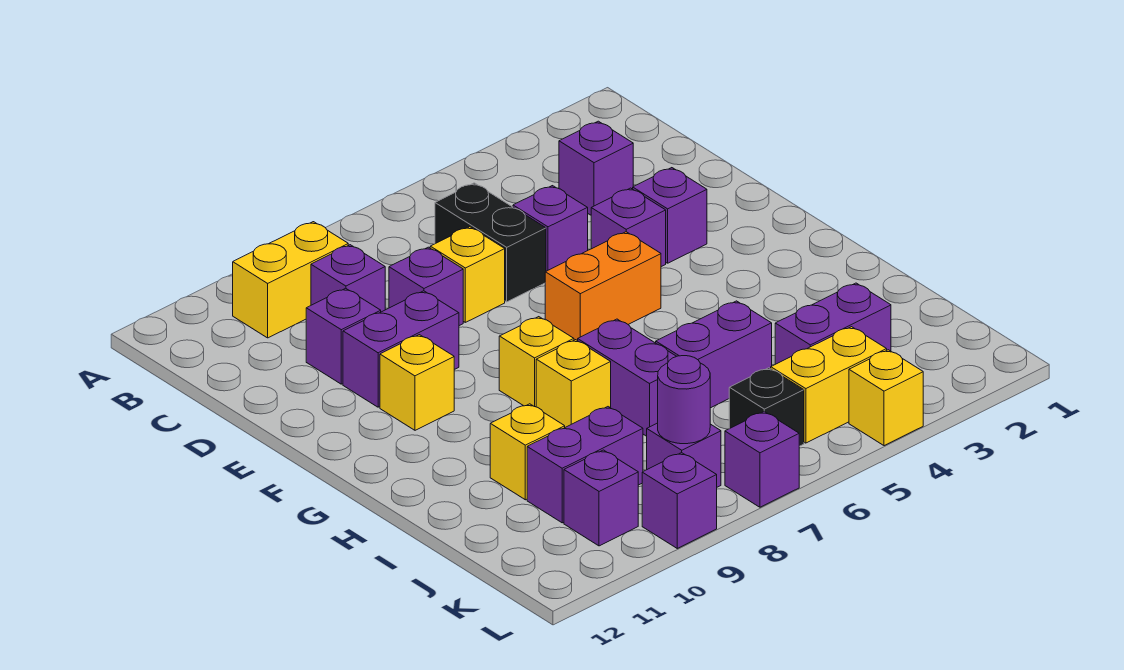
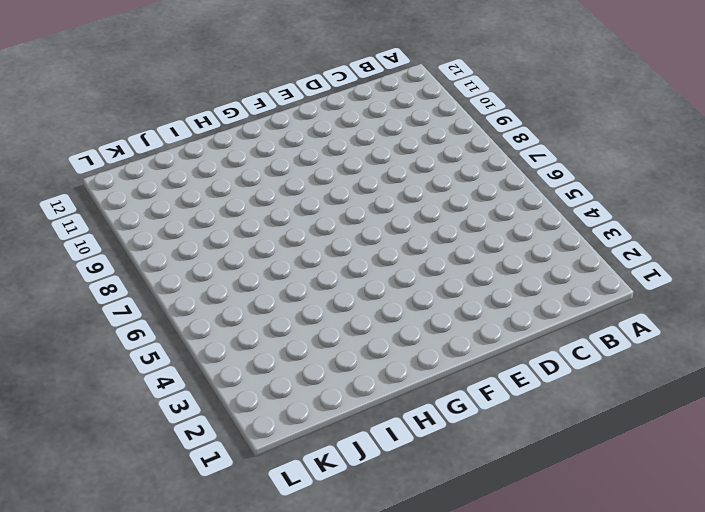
none -> yellow 1x2 brick [233,222,348,338]
none -> purple 1x1 brick [559,121,633,215]
none -> black 1x2 brick [435,183,546,302]

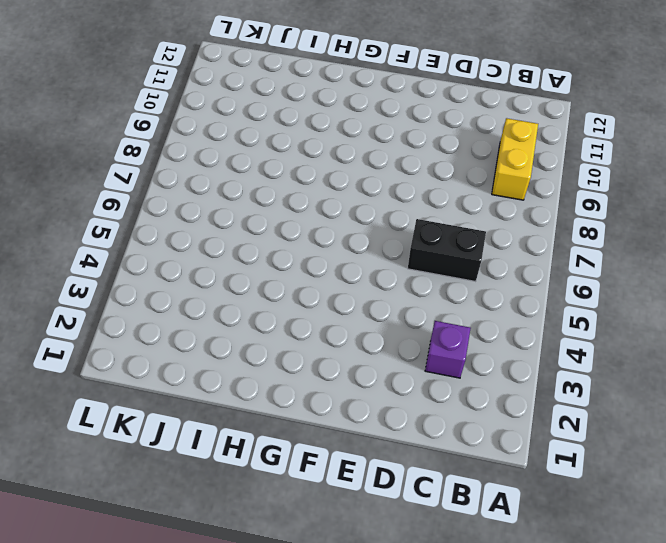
none -> purple 1x1 brick [311,245,385,312]
none -> purple 1x1 brick [513,186,588,271]
none -> yellow 1x1 brick [430,227,505,322]

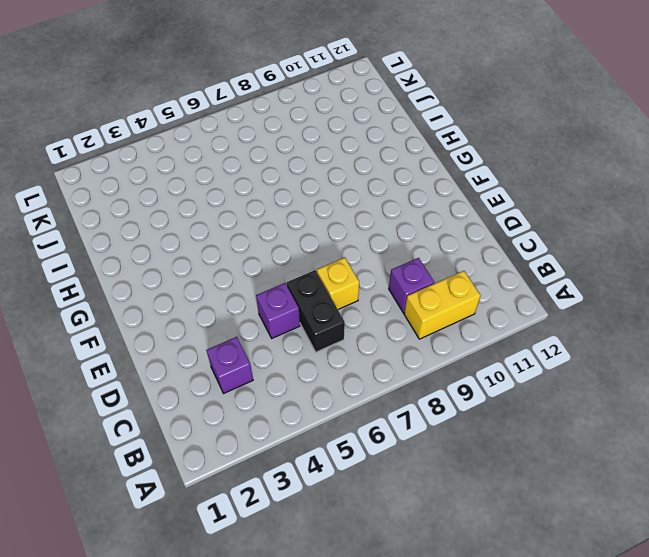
none -> purple 1x1 brick [389,247,463,326]
none -> purple 1x1 brick [306,288,381,384]
none -> purple 1x1 brick [633,168,707,263]

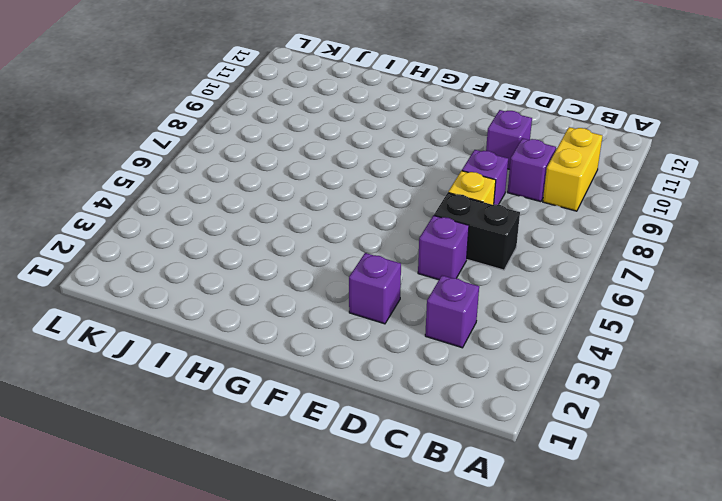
none -> purple 1x1 brick [591,188,666,267]
none -> purple 1x2 brick [343,291,459,407]
none -> orange 1x2 brick [545,232,661,341]

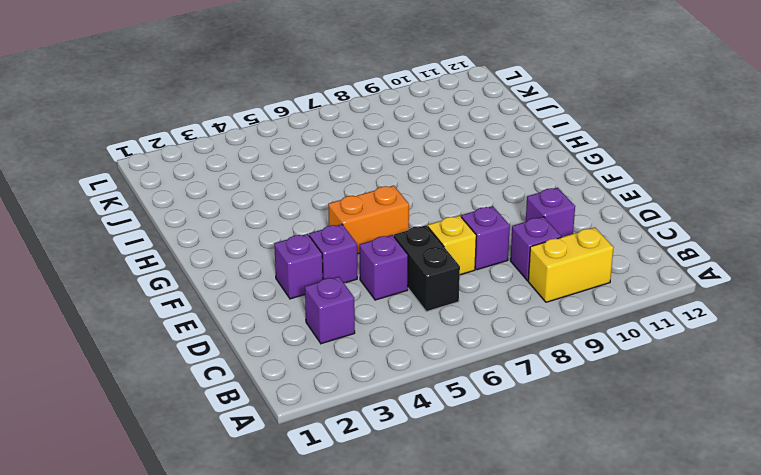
none -> purple 1x2 brick [343,291,459,407]
none -> yellow 1x1 brick [380,335,454,430]
none -> yellow 1x1 brick [499,317,574,407]

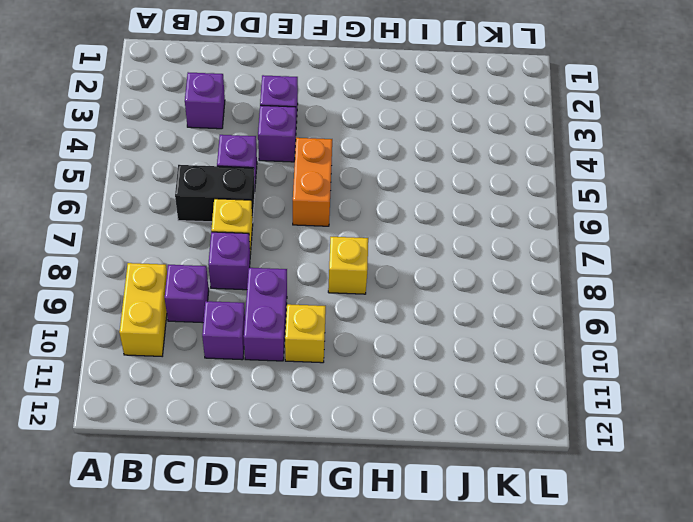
none -> purple 1x2 brick [578,319,676,436]
none -> yellow 1x1 brick [536,340,611,427]
none -> purple 1x2 brick [656,301,772,408]

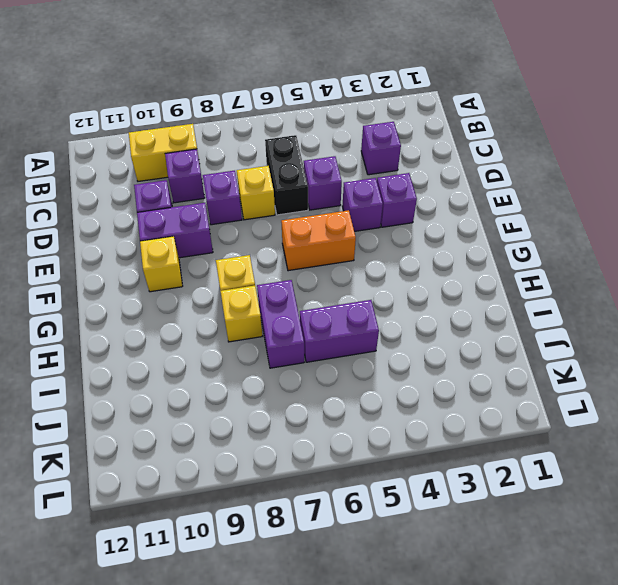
none -> yellow 1x1 brick [490,404,565,500]
none -> purple 1x2 brick [775,283,891,364]
none -> purple 1x2 brick [527,407,643,523]

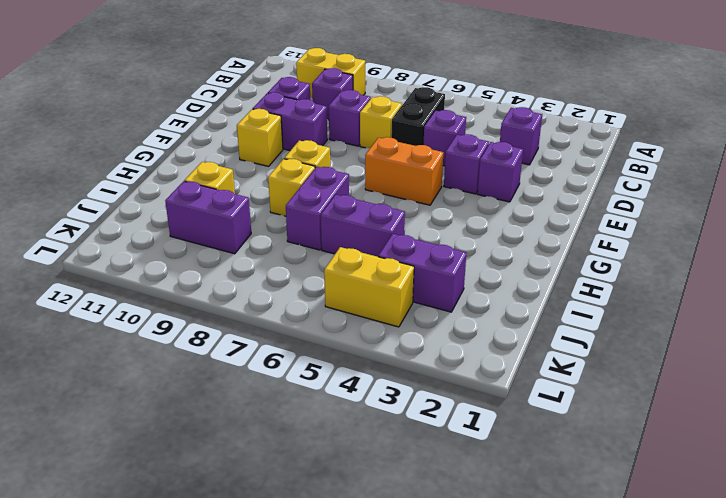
none -> black 1x1 brick [729,368,804,446]
none -> purple 1x1 brick [647,423,721,487]
none -> purple 1x1 brick [564,450,638,546]

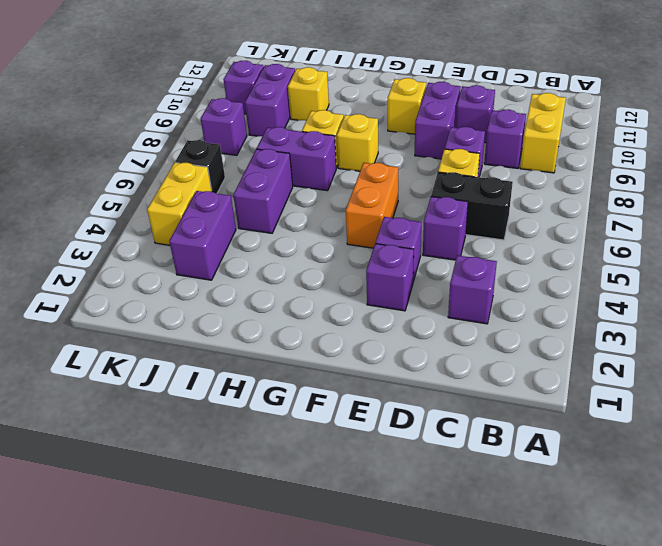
none -> yellow 1x1 brick [849,350,923,446]
none -> purple 1x1 brick [725,412,799,507]
none -> purple 1x1 brick [642,453,717,548]

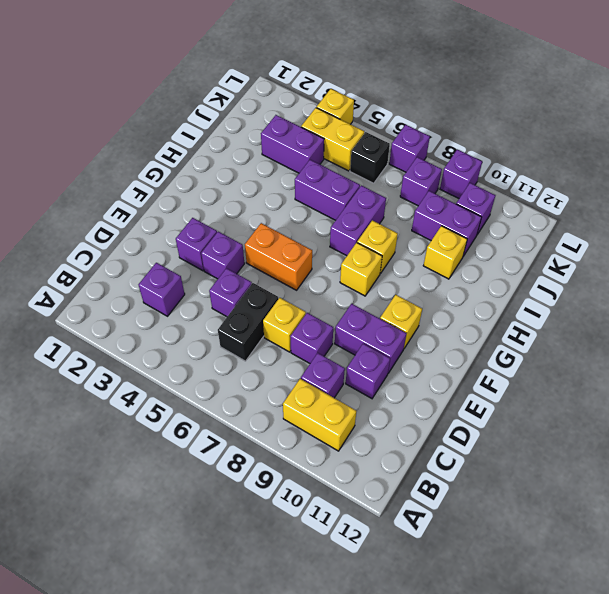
none -> purple 1x1 round brick [658,356,710,444]

